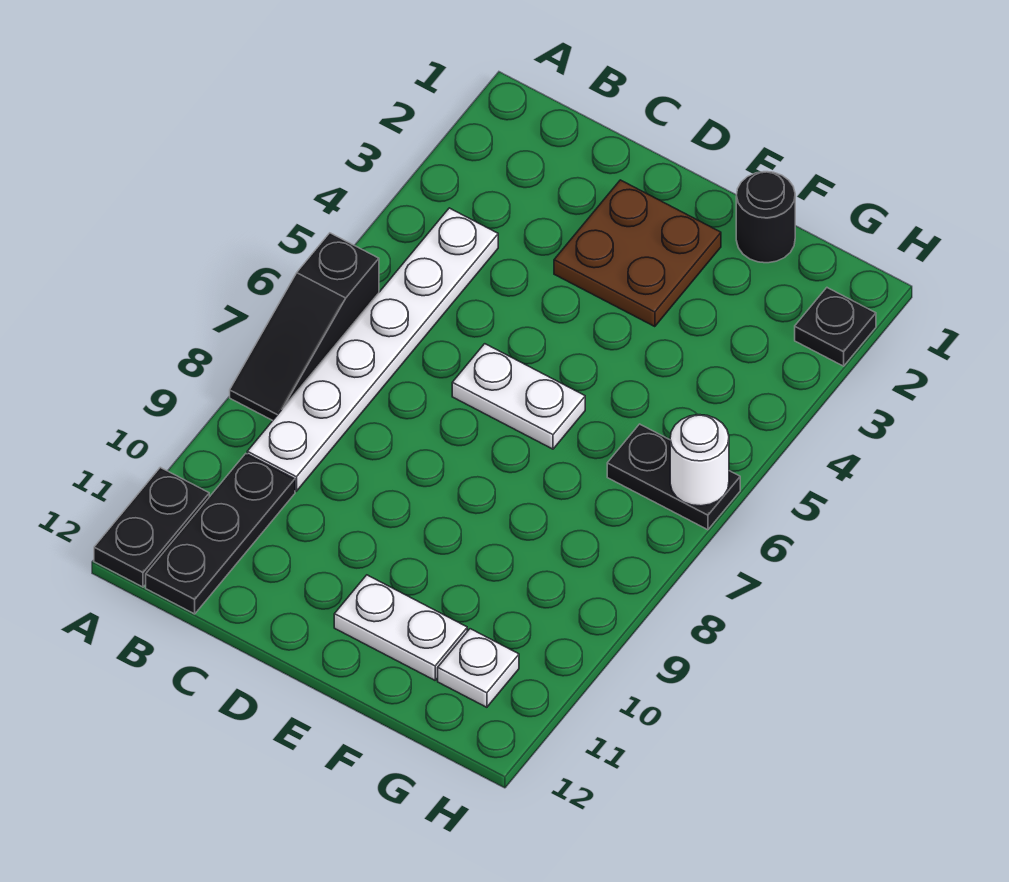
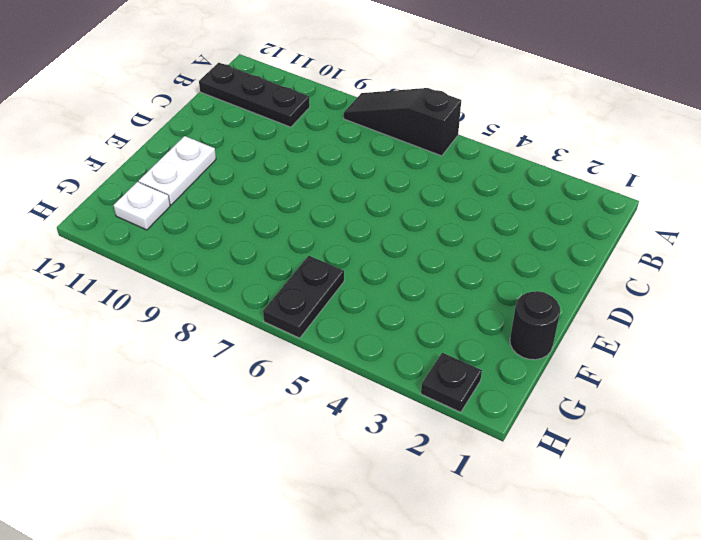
none -> black 1x2 plate [94,467,209,587]
none -> white 1x6 plate [247,208,498,491]
none -> brown 2x2 plate [554,180,721,327]

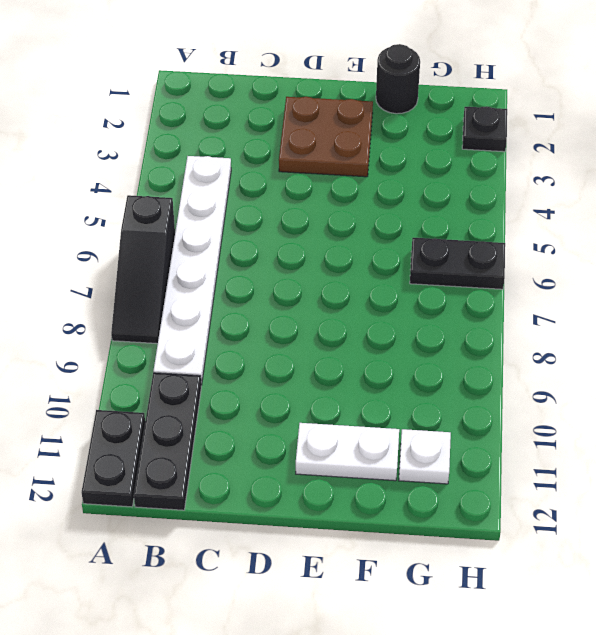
none -> white 1x2 plate [452,344,585,449]
none -> white 1x1 round brick [670,415,729,506]

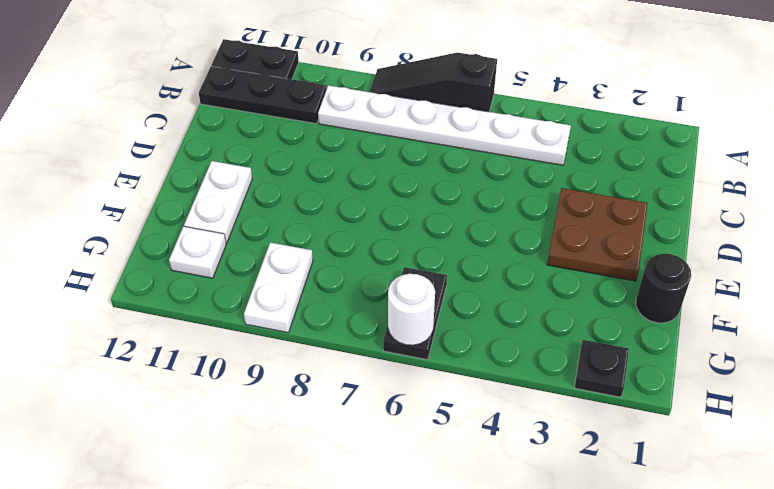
white 1x2 plate [244,243,313,333] -> white 1x2 plate moved to [452,344,585,449]

